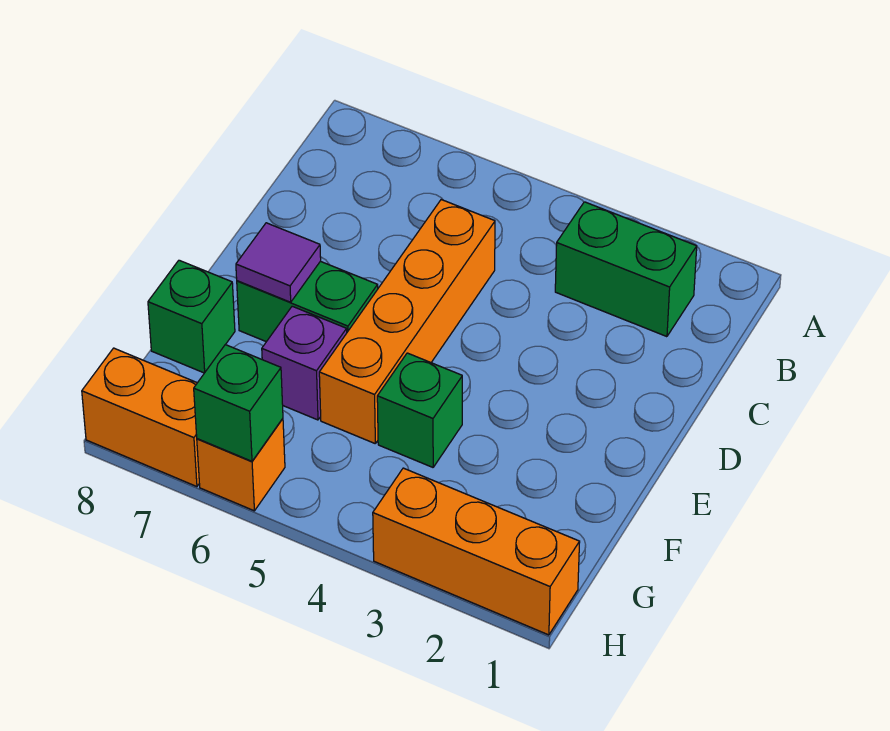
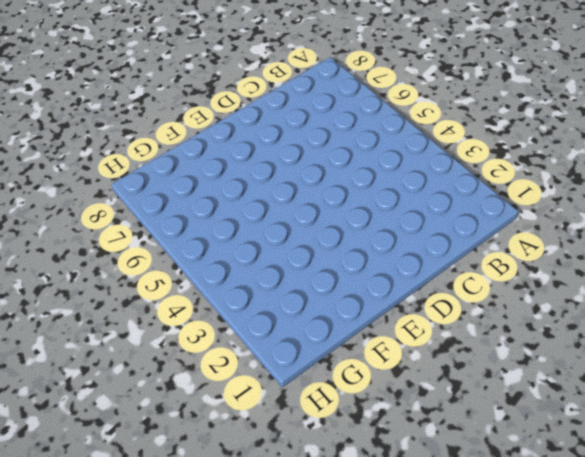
none -> green 1x2 brick [555,202,697,337]
none -> orange 1x4 brick [319,200,495,443]

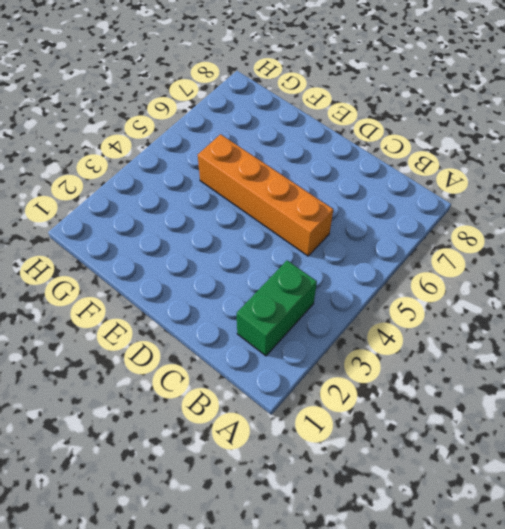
none -> green 1x2 brick [237,261,378,342]
none -> green 1x1 brick [377,353,462,467]

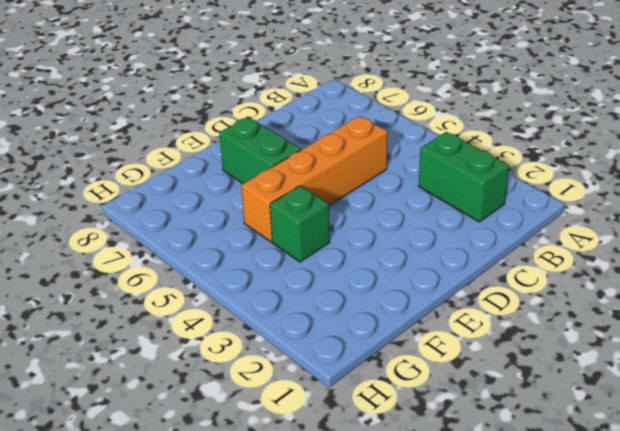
none -> purple 1x1 brick [262,306,347,420]
none -> green 1x1 brick [148,260,235,373]

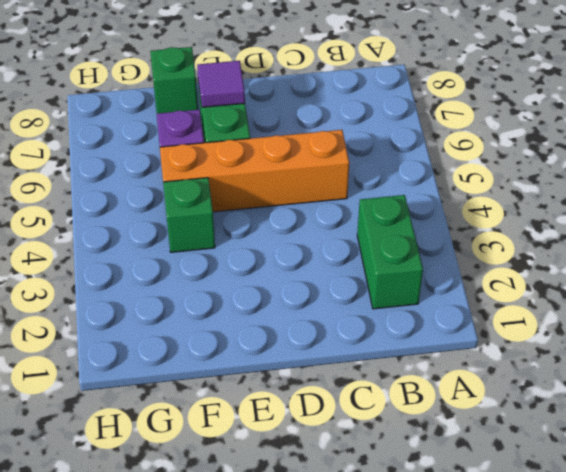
none -> orange 1x3 brick [373,468,580,635]
none -> orange 1x1 brick [197,419,285,511]

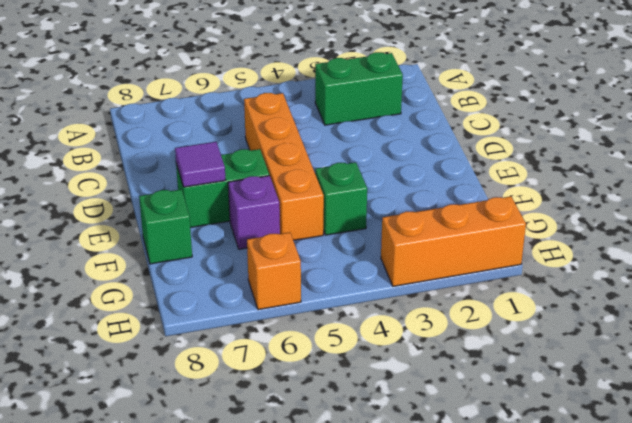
none -> orange 1x2 brick [82,348,199,487]
none -> green 1x1 brick [194,345,283,461]

